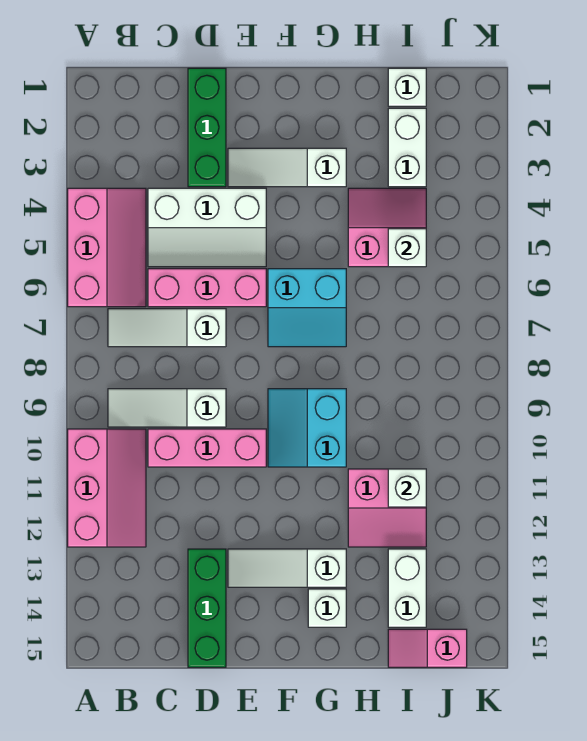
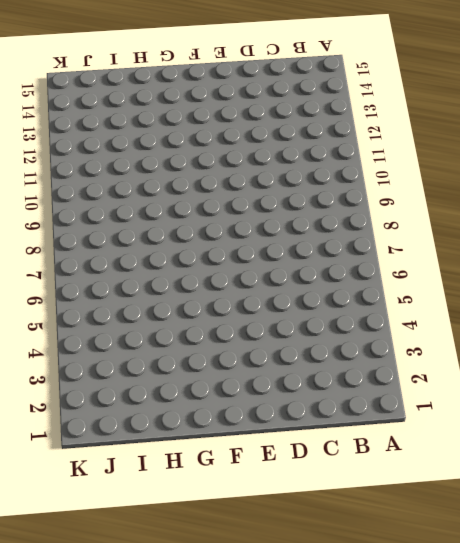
none -> pink 2x3 slope [68,188,146,307]
none -> pink 2x3 slope [68,429,146,547]
none -> white 1x3 slope [108,309,226,347]

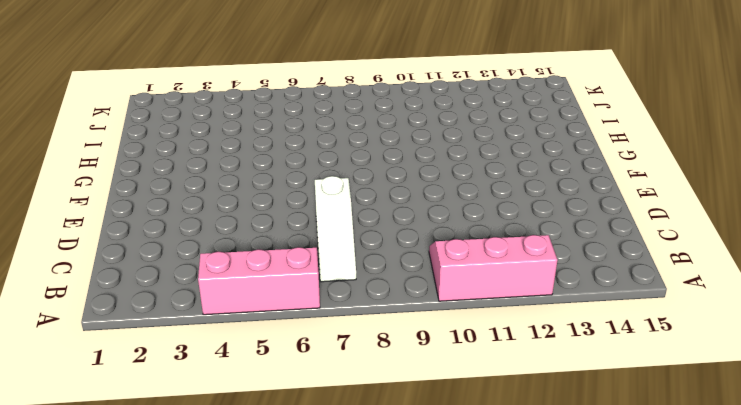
none -> white 1x3 slope [108,389,226,427]
none -> white 2x3 slope [148,188,266,267]
none -> pink 1x3 brick [148,269,266,307]

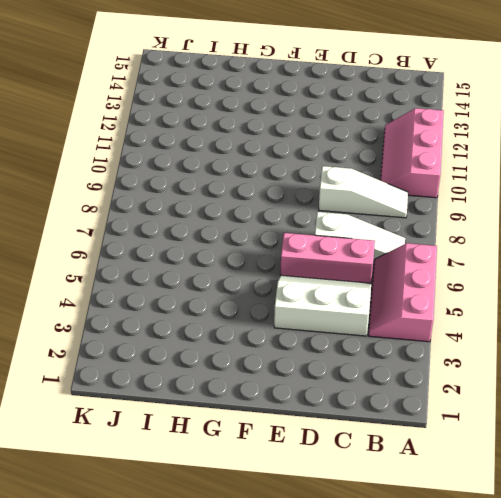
none -> pink 1x3 brick [148,429,266,467]
none -> green 1x3 brick [188,68,226,187]
none -> green 1x3 brick [188,549,226,667]

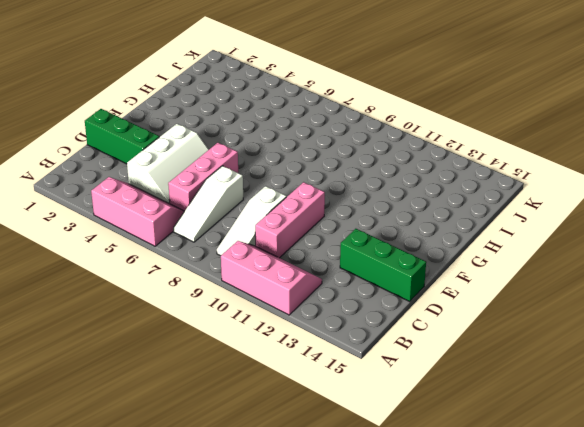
none -> white 1x3 slope [228,148,346,187]
none -> white 1x3 slope [228,549,346,587]
none -> cyan 2x2 slope [268,269,346,347]

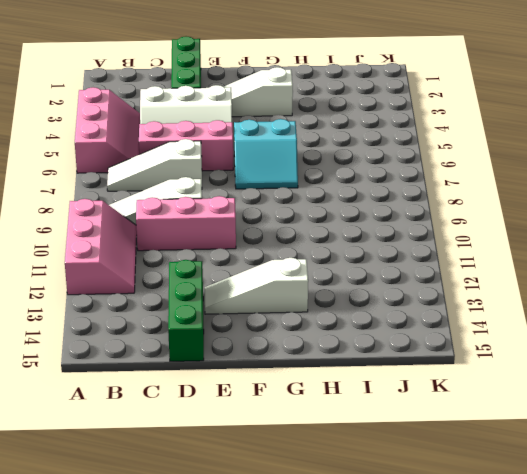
none -> cyan 2x2 slope [268,389,346,467]
none -> white 1x1 brick [308,589,346,627]
none -> pink 2x2 slope [348,188,426,267]

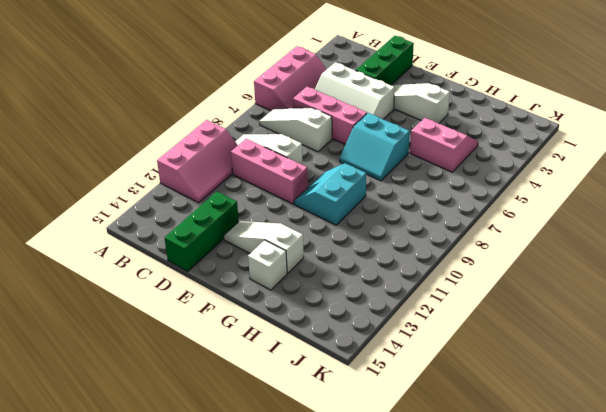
none -> pink 2x2 slope [348,469,426,547]
none -> white 1x1 brick [388,68,426,106]
none -> white 1x2 brick [388,108,426,187]

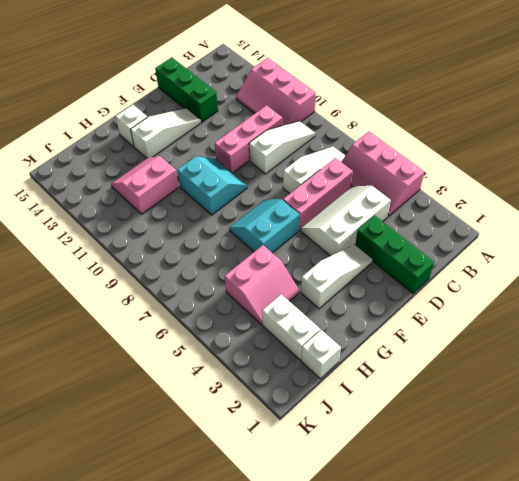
none -> white 1x2 brick [388,549,426,627]
none -> pink 1x2 slope [388,629,467,667]
none -> white 1x1 brick [388,229,426,267]

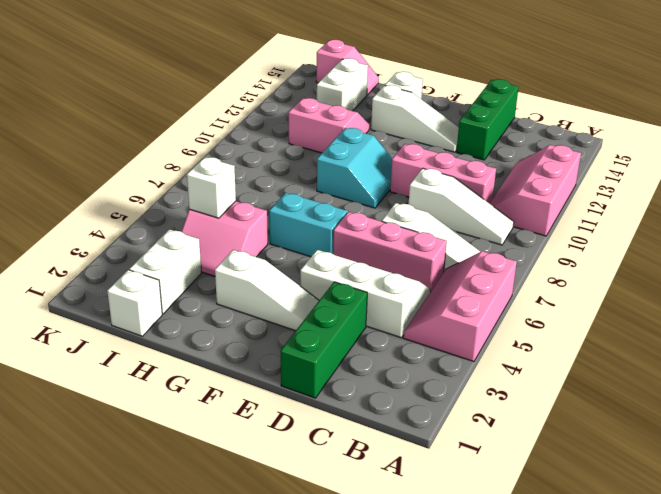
none -> white 1x1 brick [388,469,426,507]

